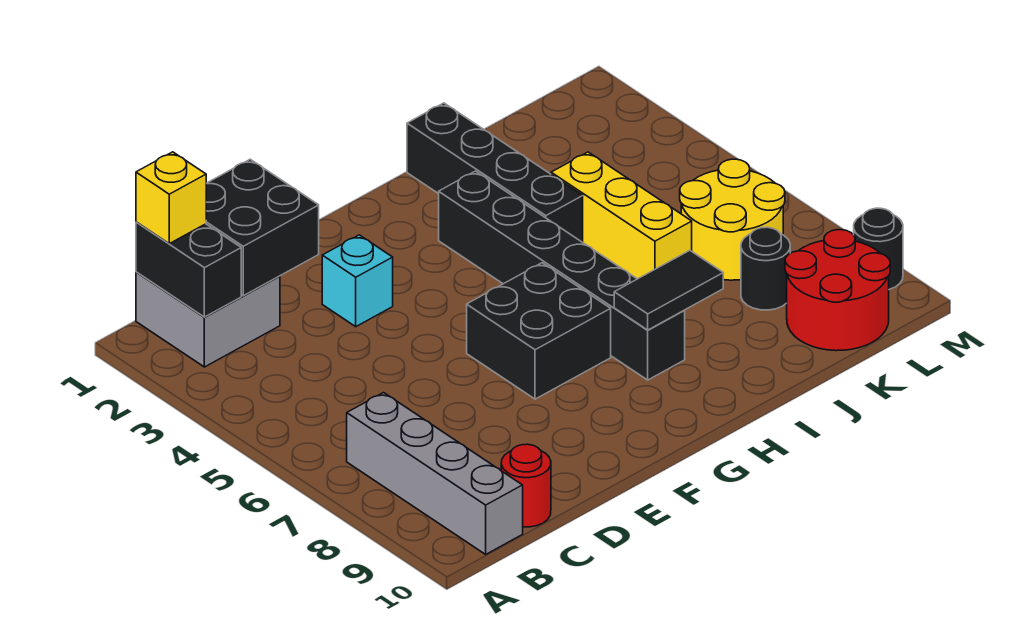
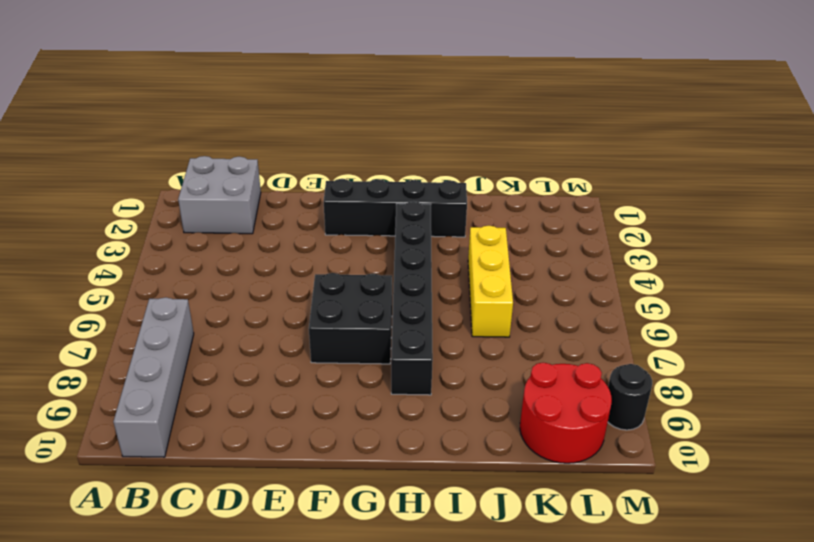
black 1x4 brick [324,179,467,237] -> black 1x4 brick turned to [407,103,583,242]
none -> red 1x1 round brick [501,444,551,527]
none -> cyan 1x1 brick [322,235,393,327]
none -> yellow 2x2 round brick [680,159,785,280]

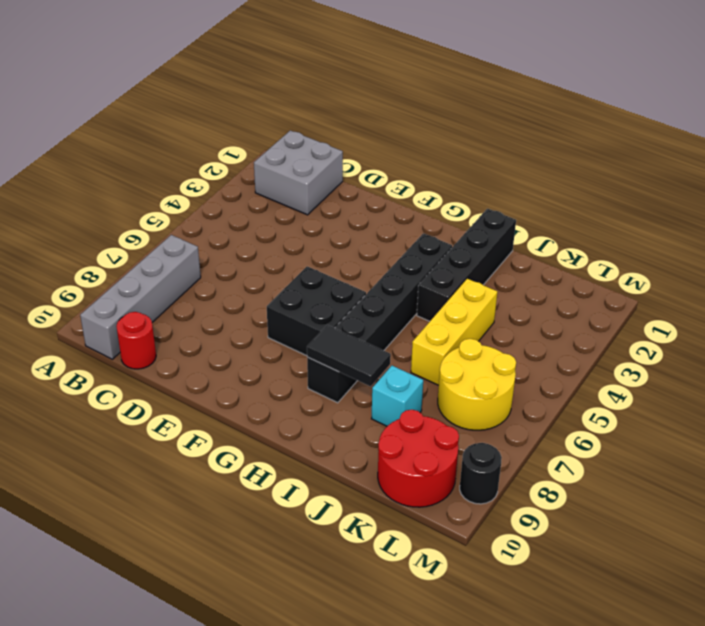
cyan 1x1 brick [371,366,423,426] -> cyan 1x1 brick moved to [322,235,393,327]
none -> black 1x1 round brick [741,227,790,310]
none -> black 1x2 brick [136,222,241,317]
none -> black 2x2 brick [206,159,319,296]

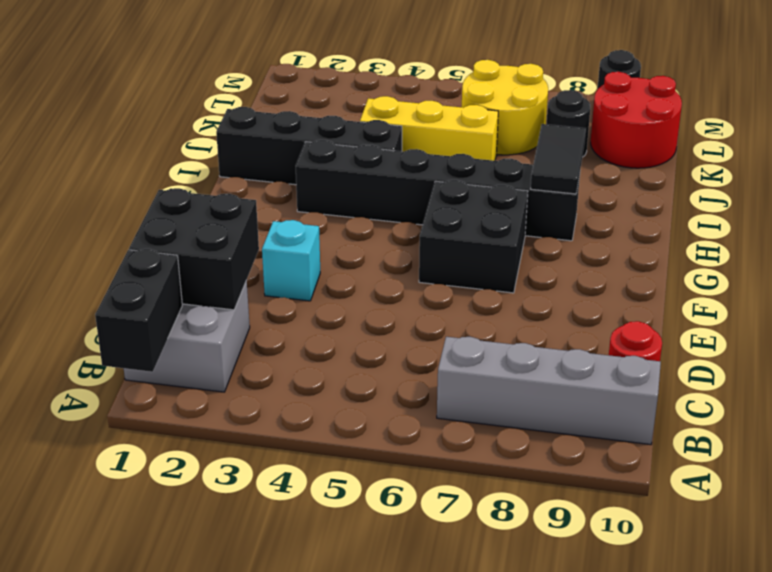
black 1x2 brick [95,249,182,372] -> black 1x2 brick turned to [136,222,241,317]
none -> yellow 1x1 brick [136,152,206,244]

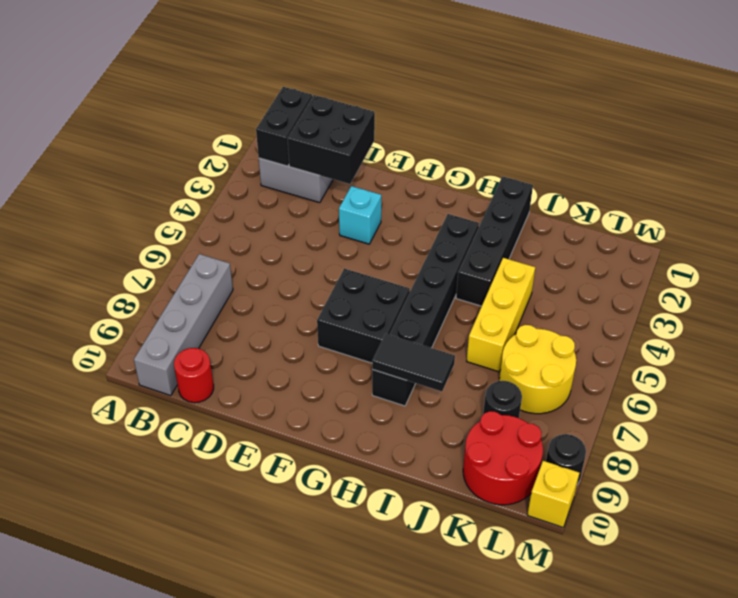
yellow 1x1 brick [527,461,579,527] -> yellow 1x1 brick moved to [136,152,206,244]

